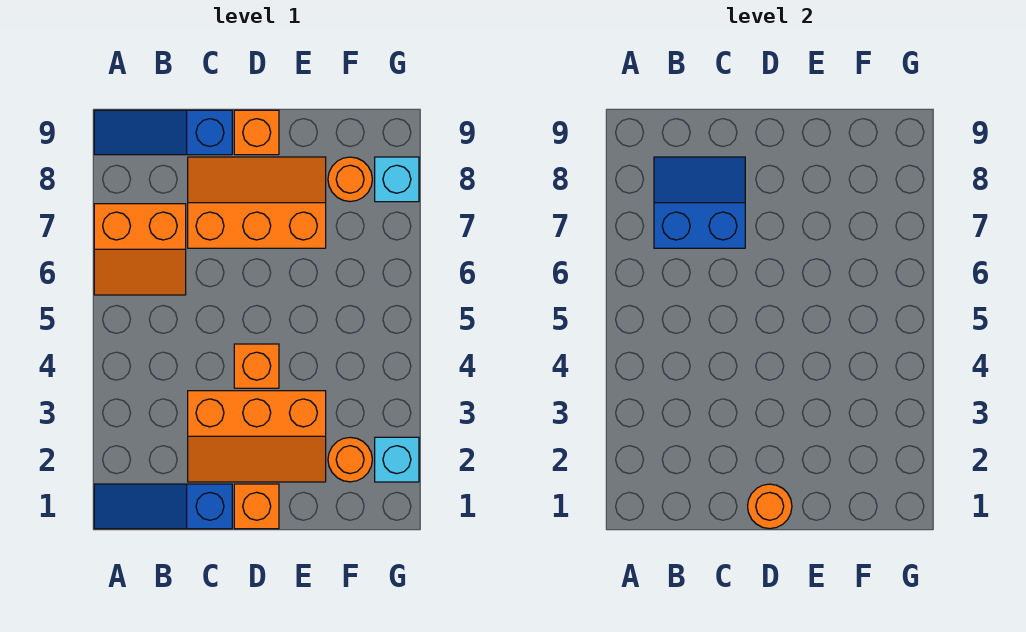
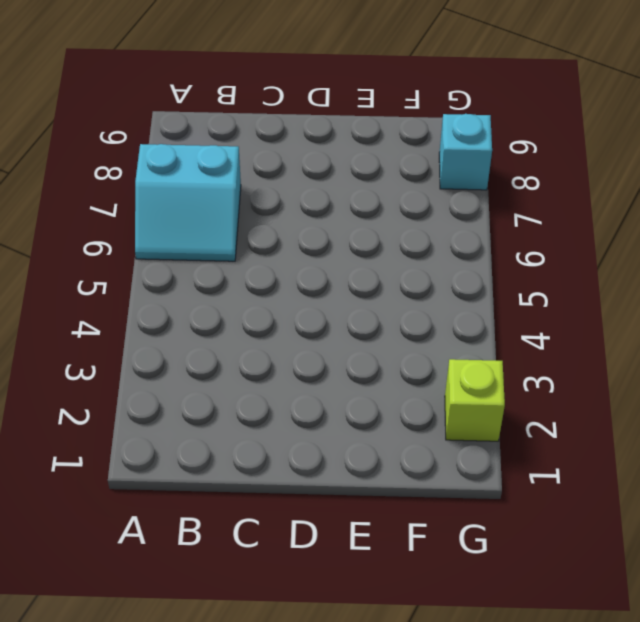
cyan 2x2 slope [135,144,241,261] -> orange 2x2 slope [94,204,186,295]
lime 1x1 brick [445,359,505,441] -> cyan 1x1 brick [375,437,419,482]
none -> blue 1x3 slope [94,484,232,529]
none -> blue 1x3 slope [94,110,232,155]
none -> orange 2x3 slope [188,391,326,482]

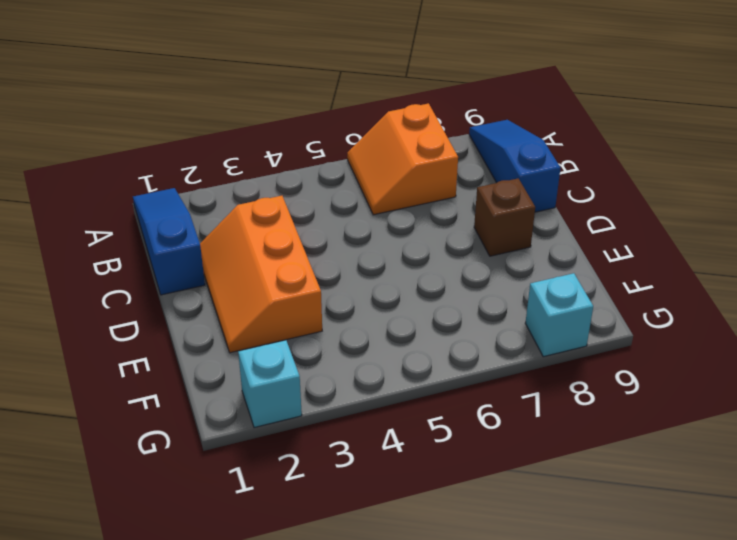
brown 1x1 brick [474,178,535,256] -> orange 2x3 slope [188,157,326,248]
none -> orange 1x1 brick [234,484,279,529]
none -> orange 1x1 brick [234,344,279,388]
none -> orange 1x1 brick [234,110,279,155]

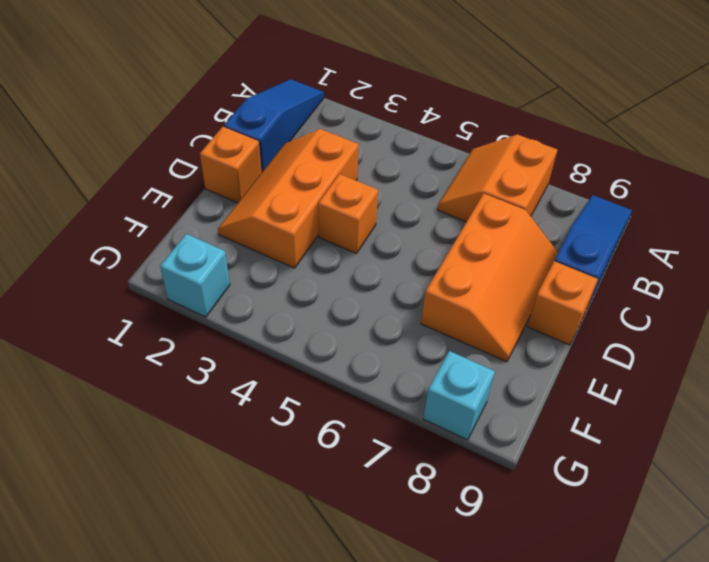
none -> orange 1x1 round brick [328,437,372,482]
none -> orange 1x1 round brick [328,157,372,202]
none -> blue 2x2 slope [654,157,745,248]

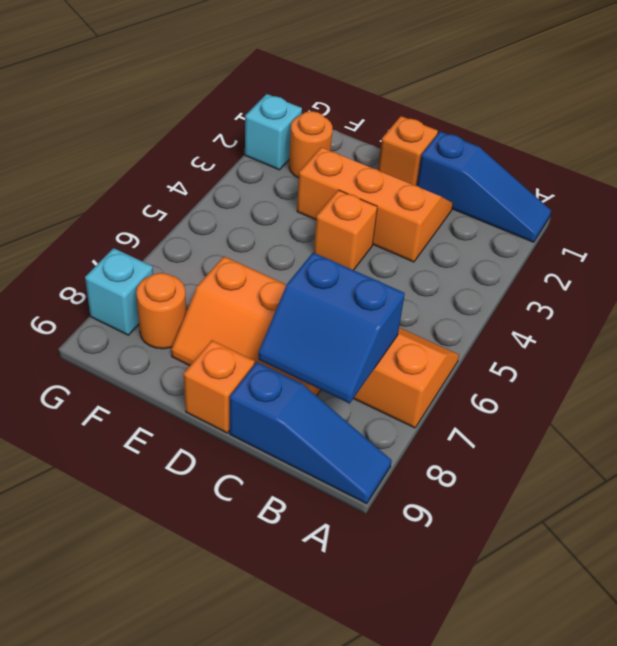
none -> orange 1x1 round brick [748,484,792,529]

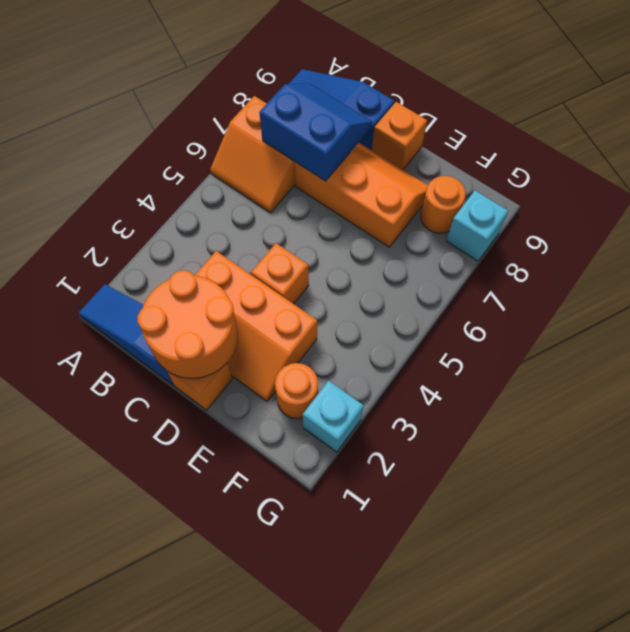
orange 2x2 round brick [137,270,238,378] -> orange 1x1 round brick [748,484,792,529]

